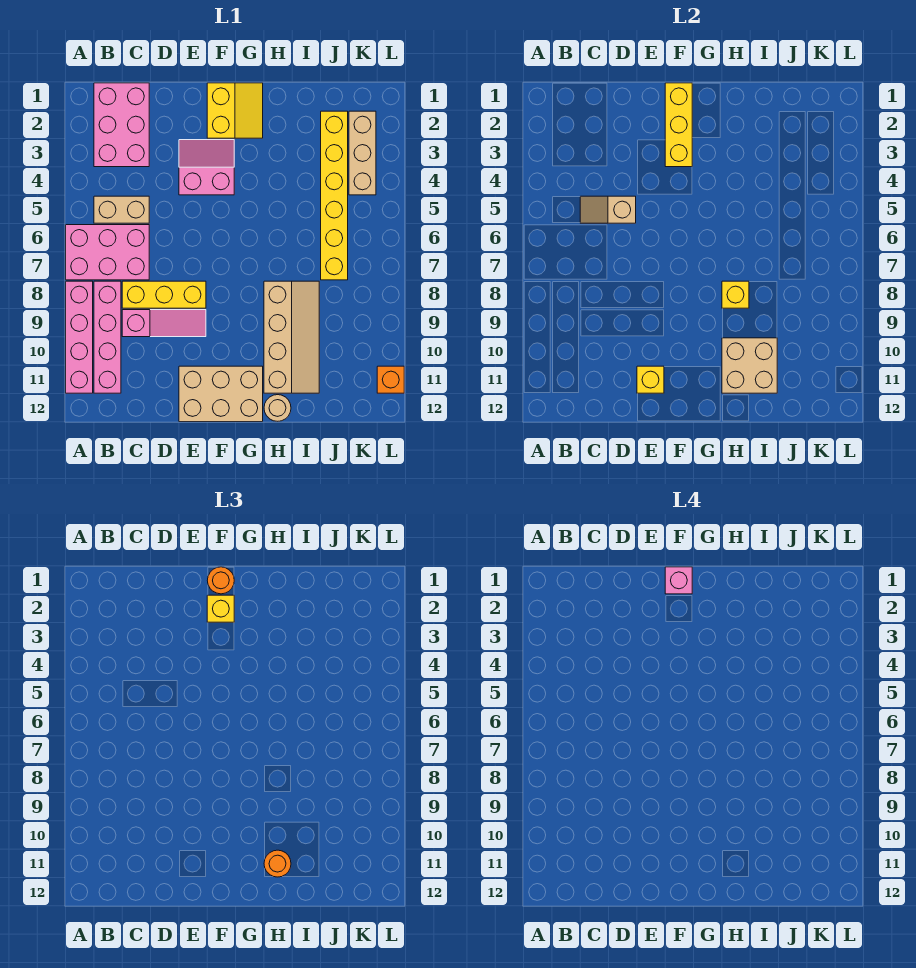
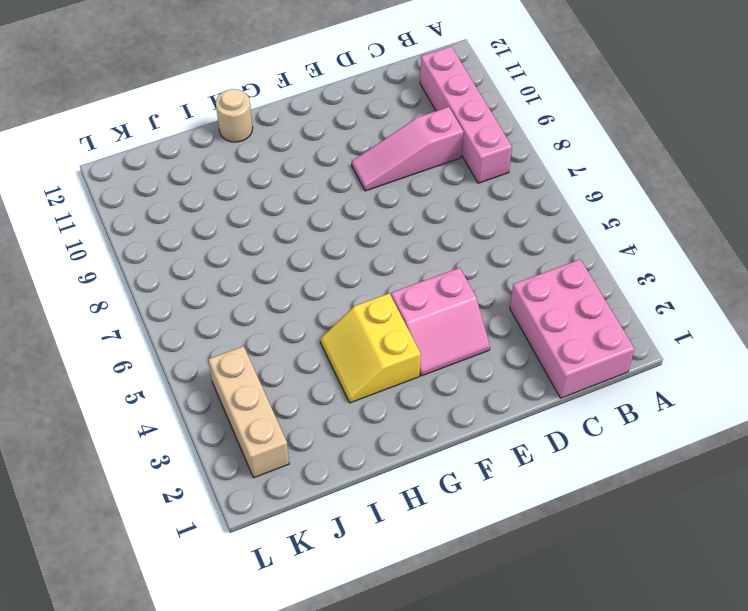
yellow 2x2 slope [320,293,421,403] -> yellow 2x2 slope moved to [207,83,263,138]
none -> pink 2x3 brick [66,225,149,280]
none -> pink 1x4 brick [66,281,93,393]
none -> tan 1x2 brick [94,196,149,223]

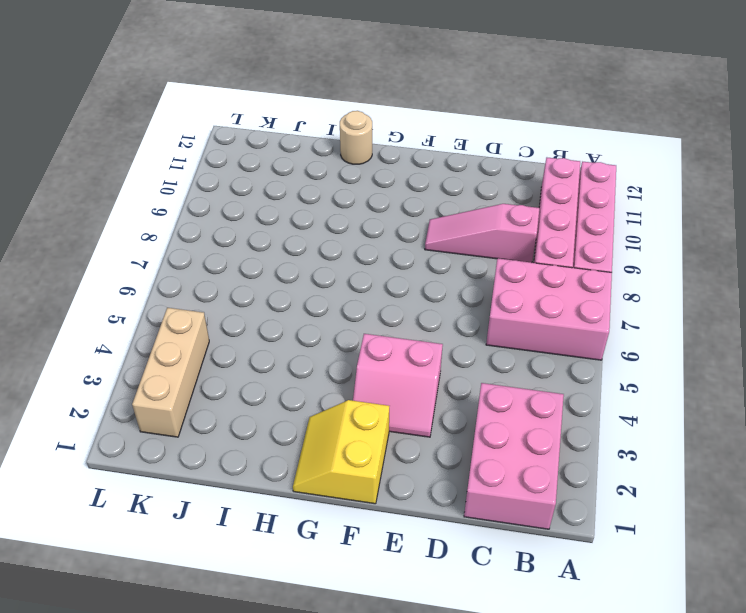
none -> tan 1x2 brick [94,196,149,223]
none -> yellow 1x3 brick [122,281,206,308]
none -> tan 2x3 brick [179,366,263,422]

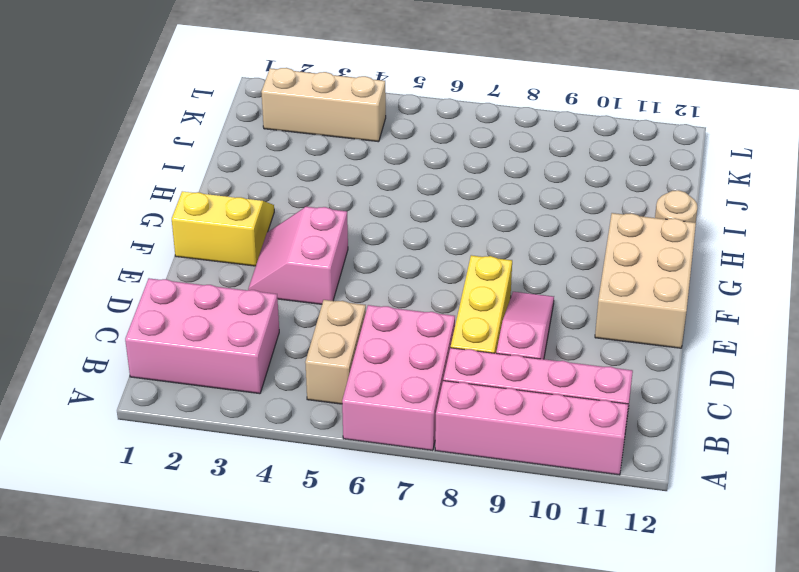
none -> tan 2x4 slope [264,281,319,393]
none -> yellow 1x6 brick [321,111,348,280]
none -> orange 1x1 brick [377,366,404,393]

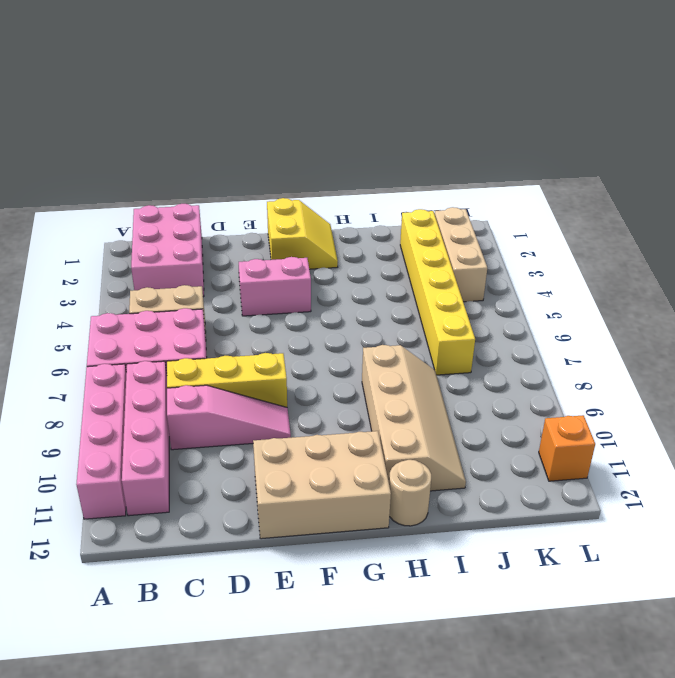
none -> tan 1x2 slope [580,196,636,223]
none -> yellow 1x1 brick [637,366,664,393]
none -> yellow 1x3 brick [665,83,692,167]

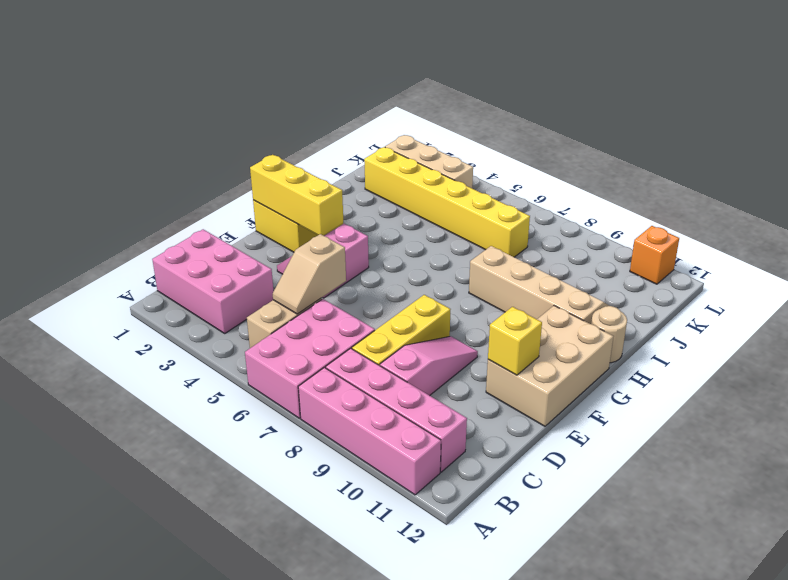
none -> yellow 1x1 brick [722,281,749,308]
none -> tan 2x2 brick [722,338,777,393]
none -> orange 1x1 round brick [207,567,234,594]

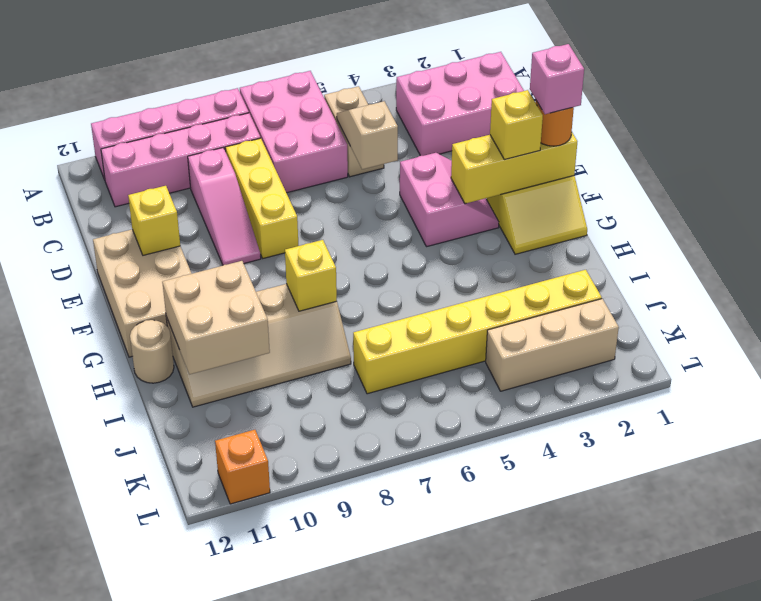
none -> orange 1x1 round brick [264,850,291,877]

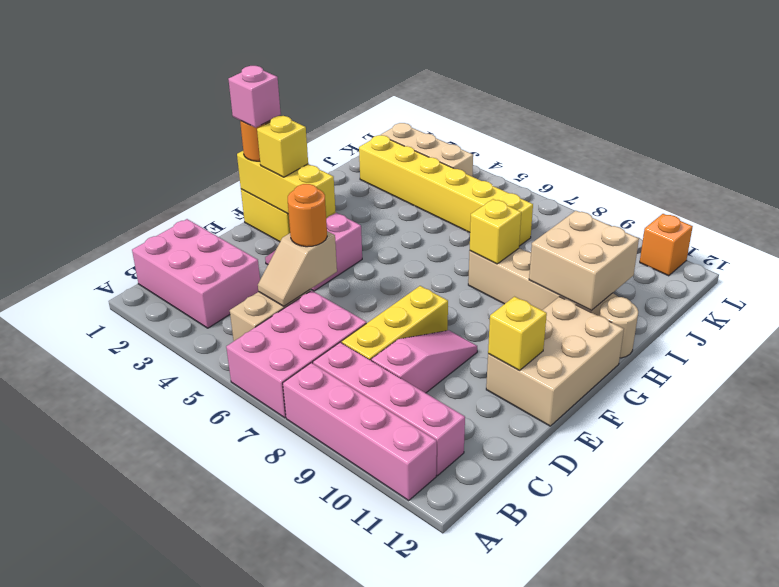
orange 1x1 round brick [288,184,327,247] -> orange 1x1 round brick moved to [264,850,291,877]

